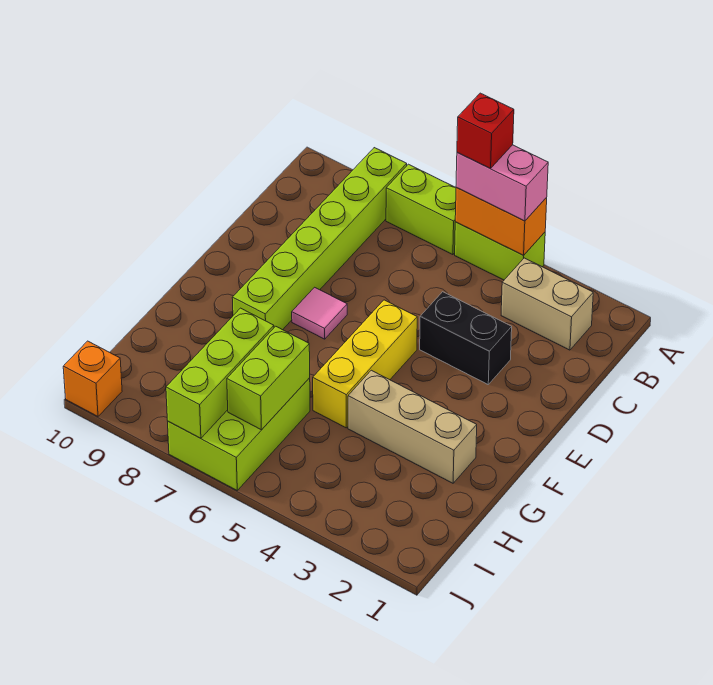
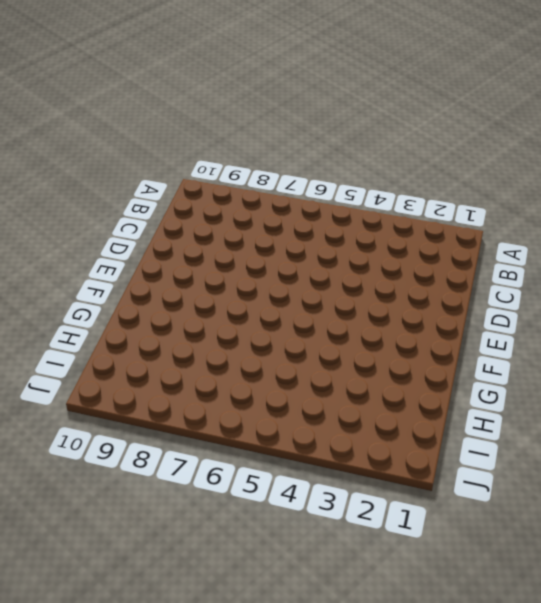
none -> lime 1x2 brick [455,222,545,280]
none -> lime 1x2 brick [386,164,456,255]
none -> lime 1x6 brick [232,148,407,330]

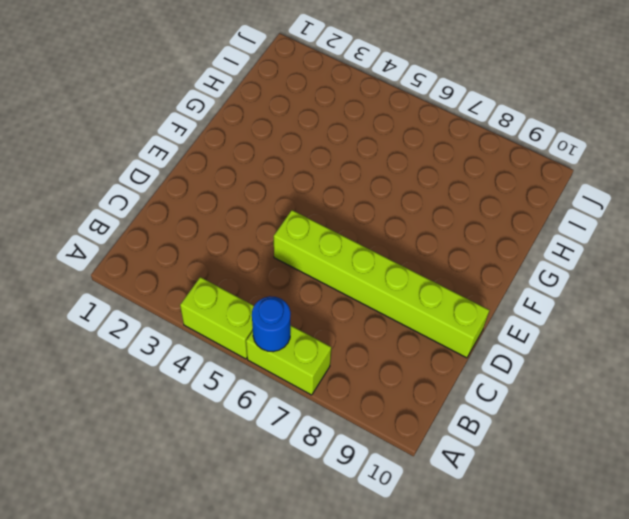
blue 1x1 round brick [252,296,291,352] -> none
lime 1x6 brick [274,210,489,358] -> lime 1x6 brick turned to [232,148,407,330]
none -> tan 1x2 brick [501,258,593,350]
none -> black 1x2 brick [420,292,512,384]
none -> yellow 1x3 brick [313,300,417,428]

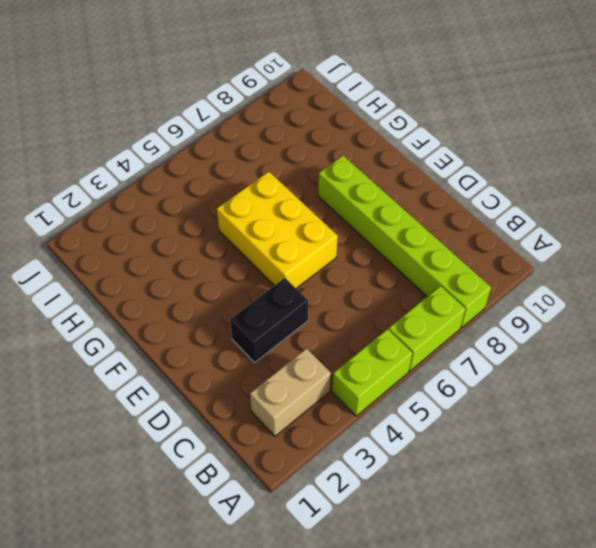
yellow 2x3 brick [217,171,338,288] -> yellow 1x3 brick [313,300,417,428]
none -> pink 1x1 tile [292,287,347,339]
none -> tan 1x3 brick [348,370,477,483]
none -> lime 2x3 brick [168,378,310,490]

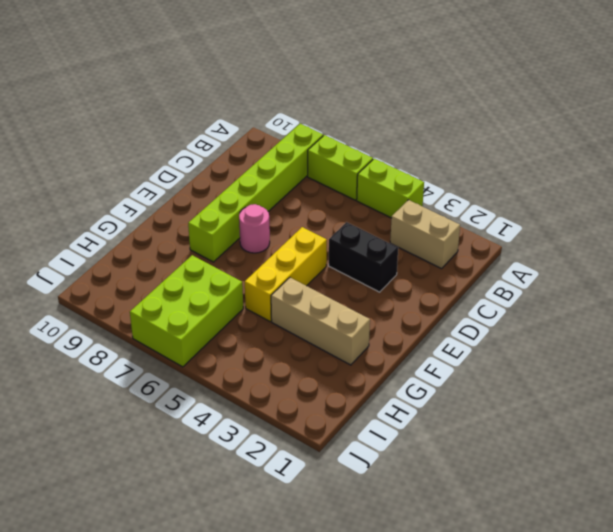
pink 1x1 round brick [239,204,270,253] -> pink 1x1 tile [292,287,347,339]
none -> orange 1x1 brick [63,341,122,416]
none -> orange 1x2 brick [455,188,547,255]
none -> lime 1x2 brick [227,326,310,430]

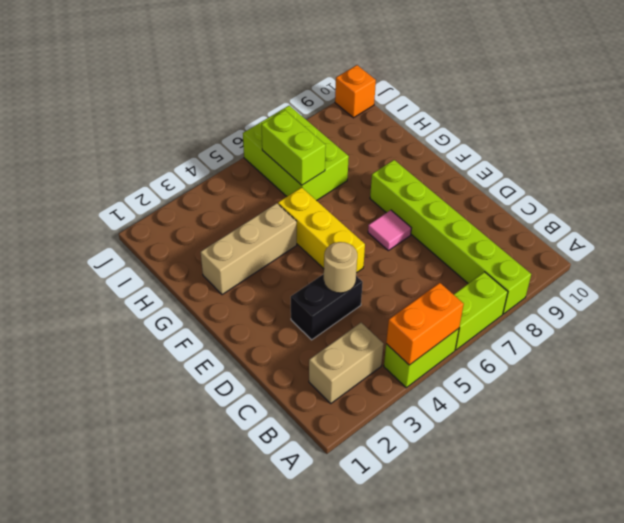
tan 1x1 round brick [324,242,357,293] -> none
none -> lime 1x3 brick [166,308,274,438]
none -> pink 1x2 brick [456,145,548,221]
none -> red 1x1 brick [457,93,514,168]

